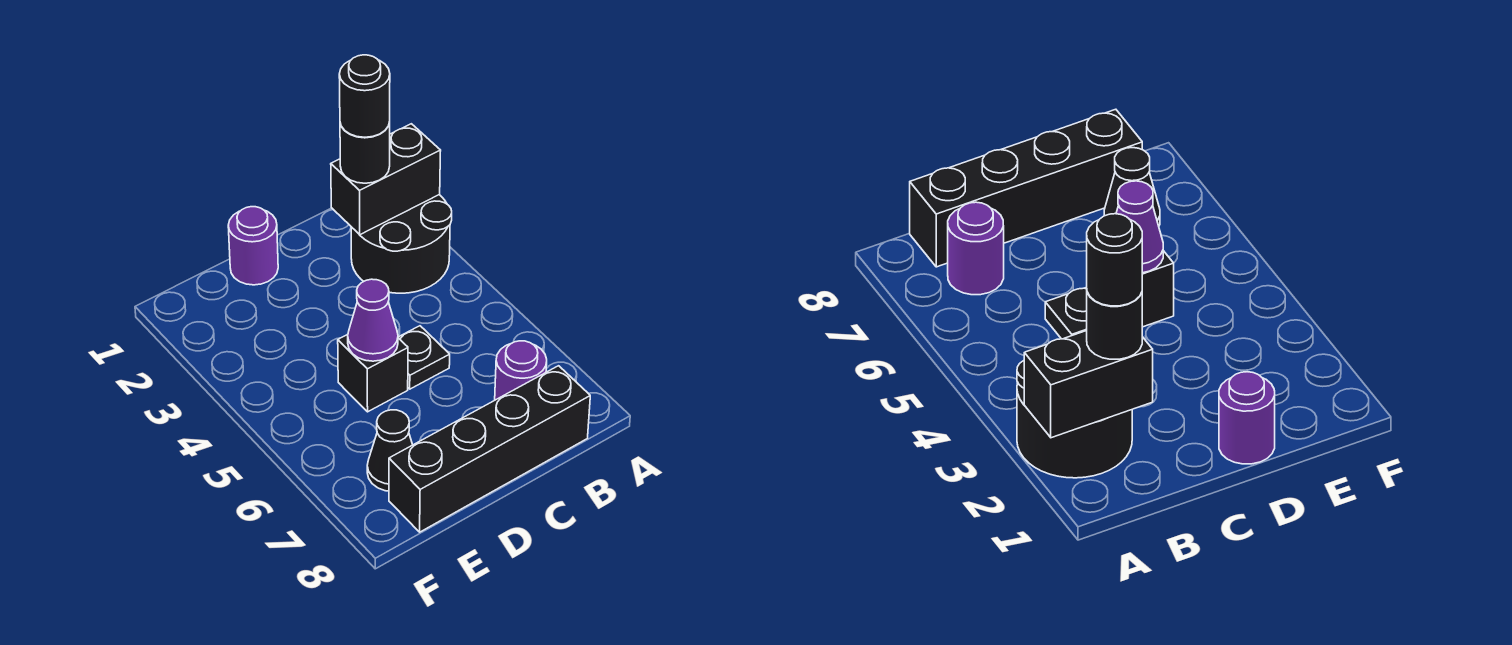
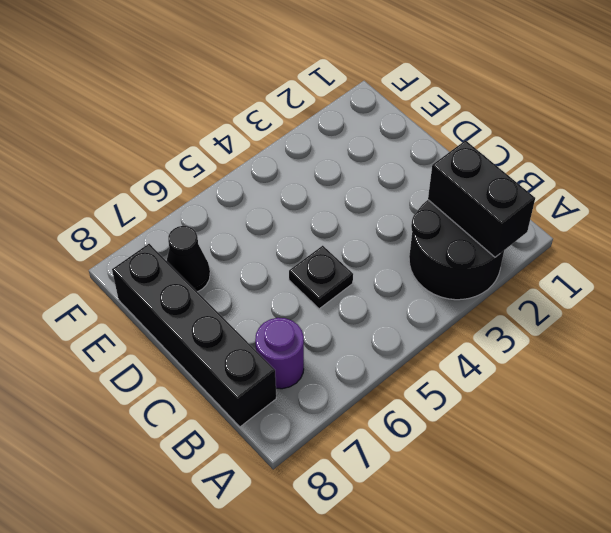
none -> purple 1x1 round brick [228,207,278,285]
none -> black 1x1 brick [338,334,408,412]

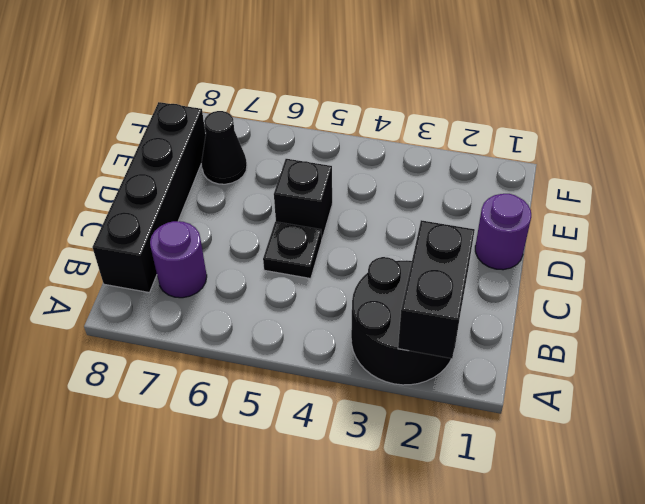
none -> purple 1x1 cone [348,279,398,361]
none -> black 1x1 round brick [340,122,390,183]

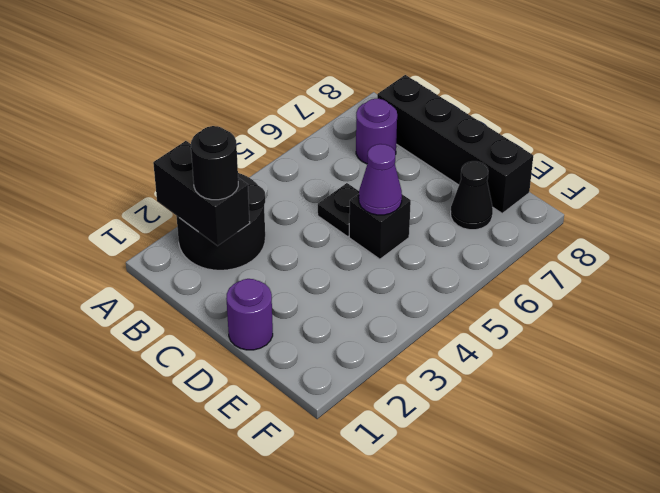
none -> black 1x1 round brick [339,55,390,137]

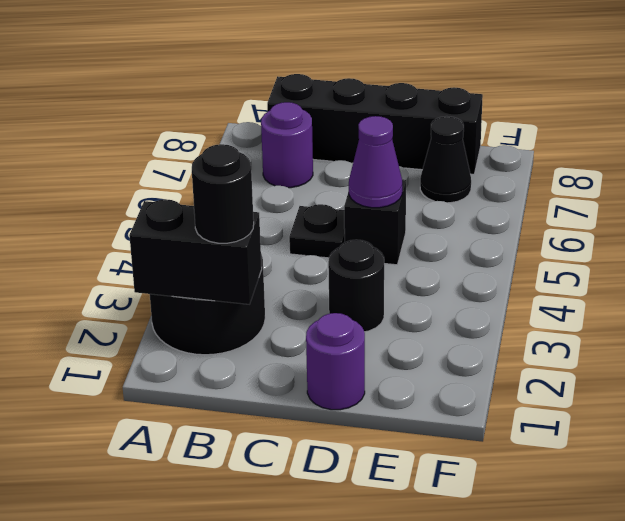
black 1x1 round brick [328,240,384,332] -> black 1x1 round brick moved to [339,55,390,137]

